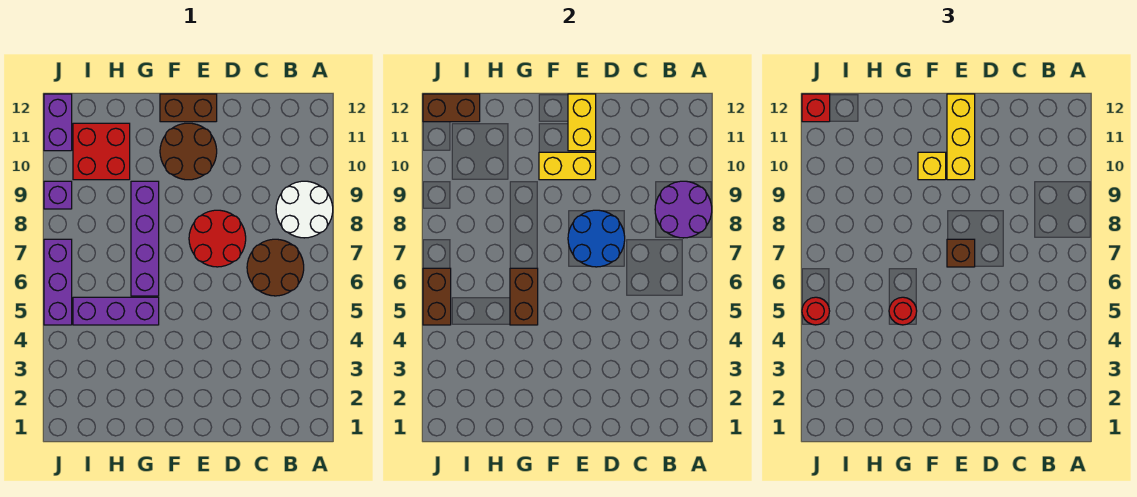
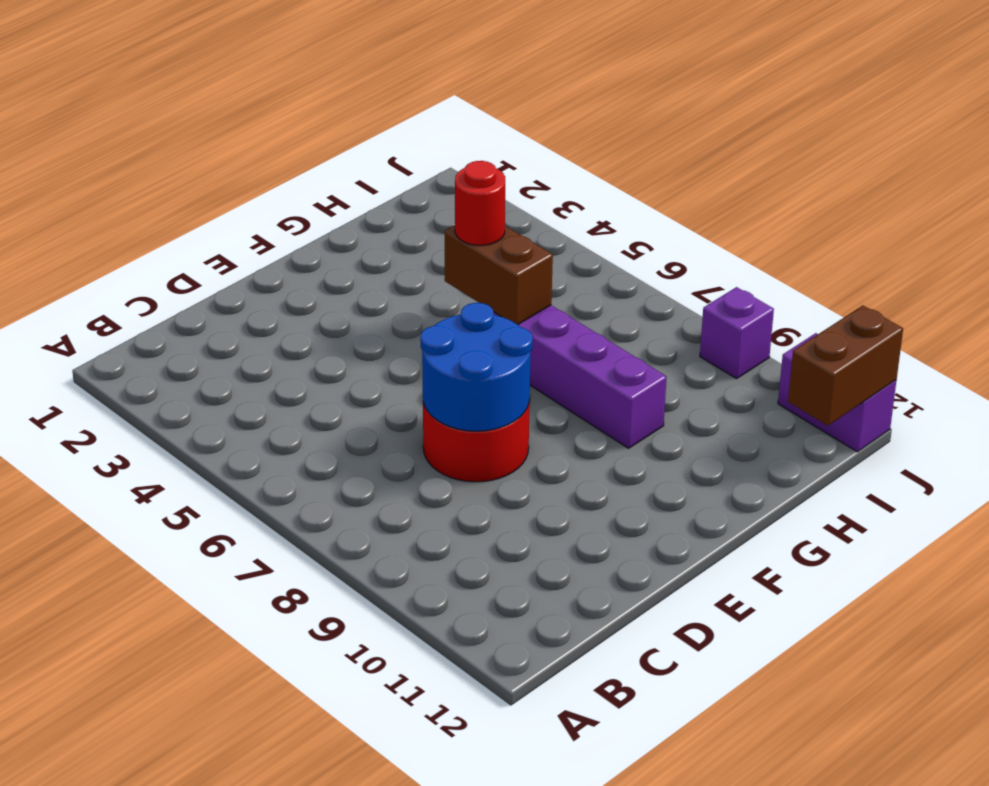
none -> white 2x2 round brick [276,181,333,238]
none -> brown 2x2 round brick [247,239,304,296]
none -> brown 2x2 round brick [160,123,217,180]

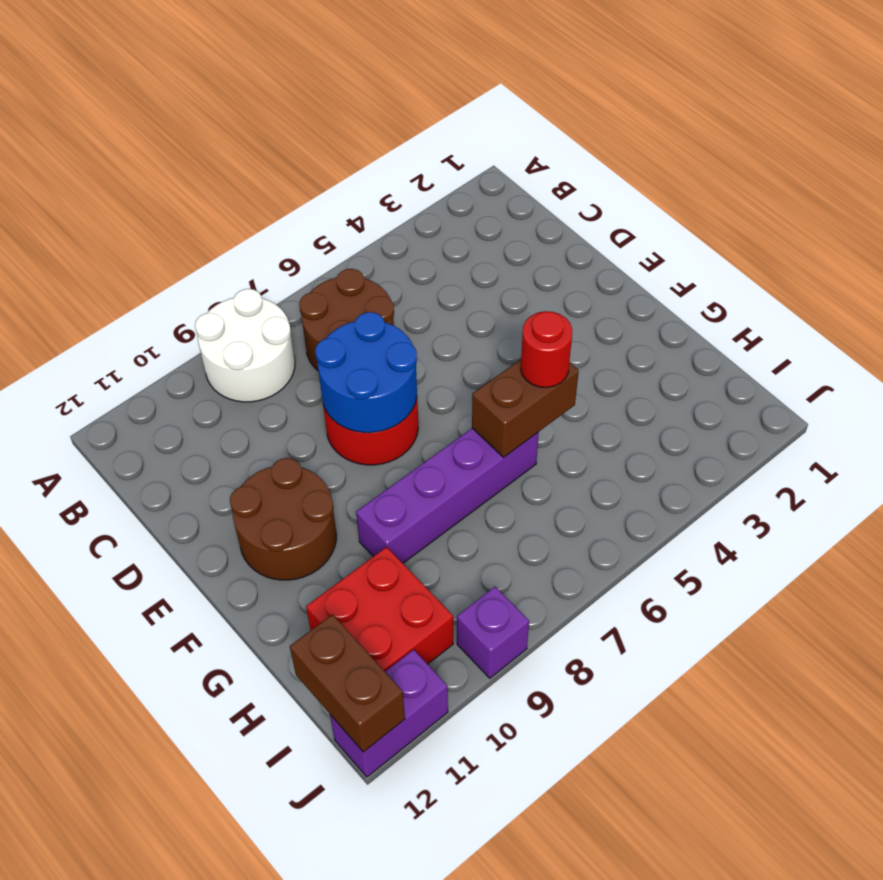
none -> brown 1x2 brick [160,94,217,122]
none -> purple 1x3 brick [73,297,159,325]
none -> purple 1x3 brick [44,239,72,325]

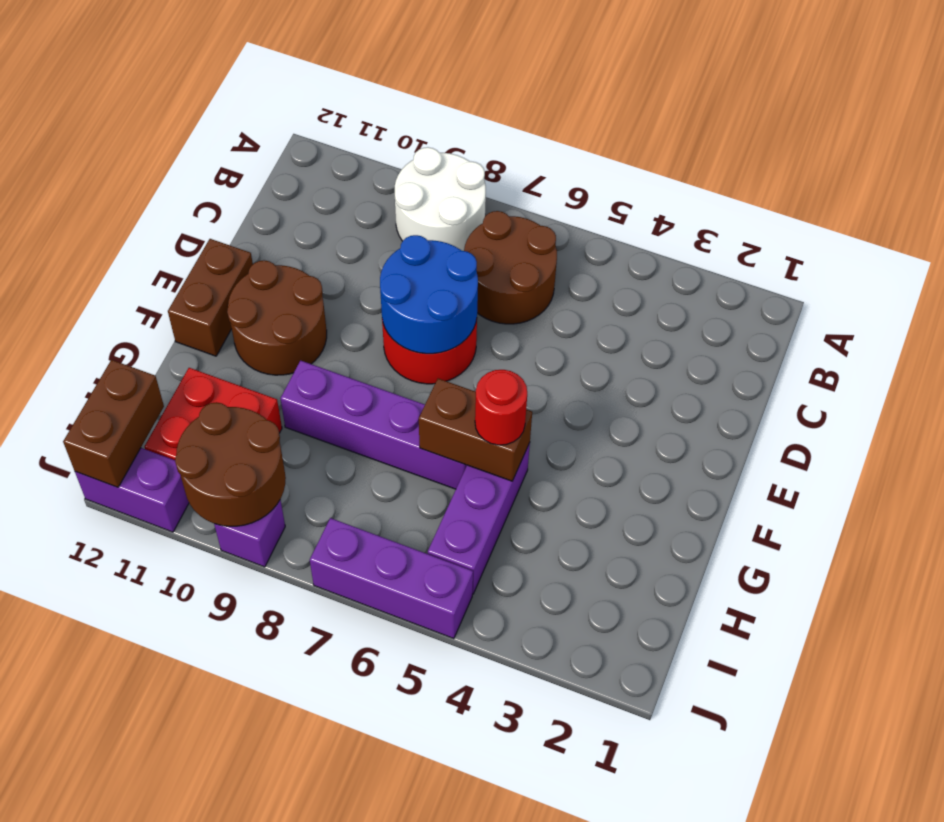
brown 2x2 round brick [175,402,286,526] -> none
none -> purple 2x2 round brick [655,181,712,238]
none -> yellow 1x2 brick [539,152,596,180]
none -> yellow 1x2 brick [568,94,596,151]

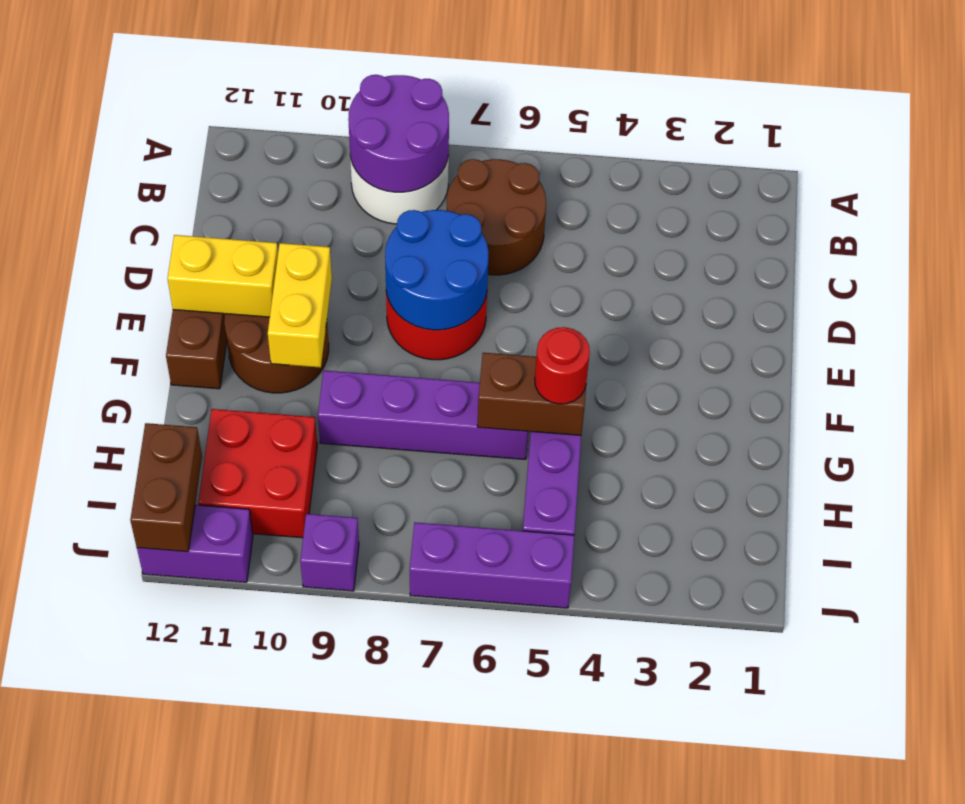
none -> brown 1x2 brick [423,268,451,325]
none -> brown 1x1 brick [947,239,975,267]
none -> yellow 1x3 brick [947,94,975,180]

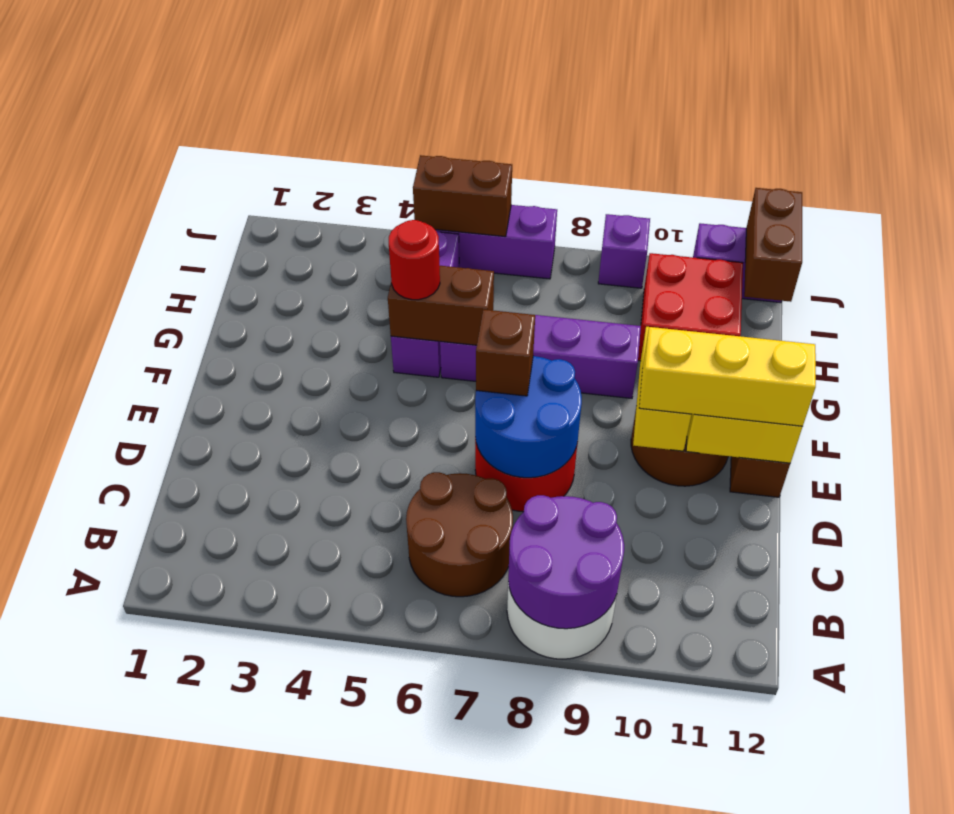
none -> yellow 1x1 brick [918,152,946,180]
none -> red 1x1 round brick [802,297,830,325]
none -> red 1x1 brick [802,94,830,122]

